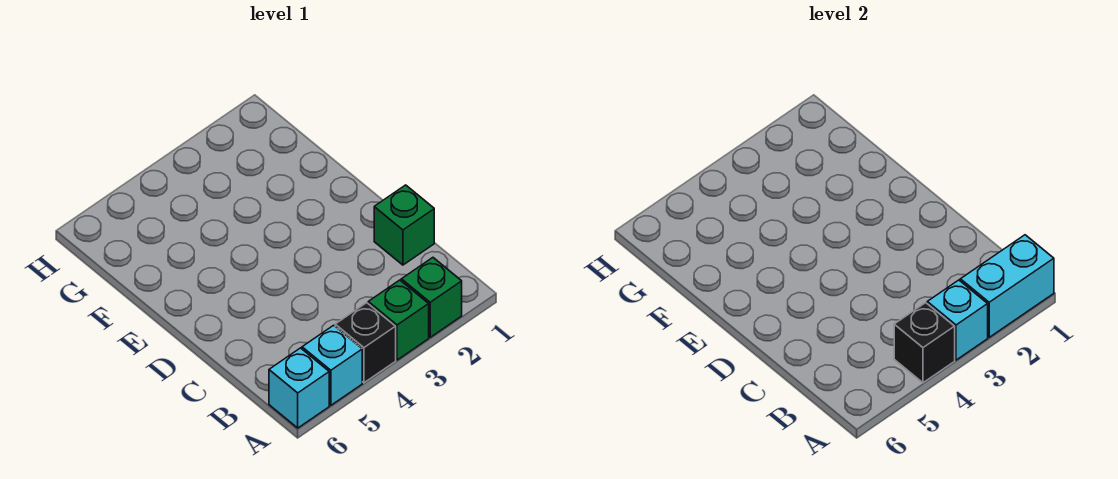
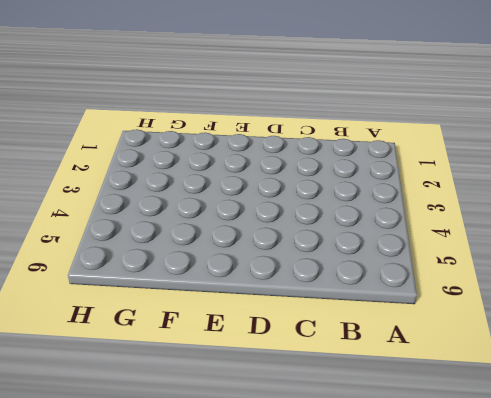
none -> green 1x1 brick [401,258,462,337]
none -> green 1x1 brick [368,280,429,360]

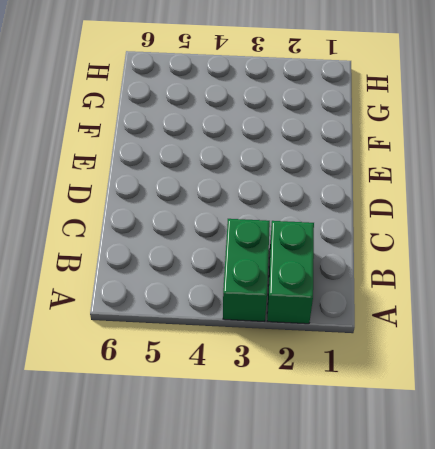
green 1x2 brick [267,221,314,324] -> green 1x1 brick [401,258,462,337]
green 1x2 brick [223,219,270,322] -> green 1x1 brick [368,280,429,360]
none -> black 1x1 brick [335,303,396,383]
none -> cyan 1x1 brick [302,325,362,405]

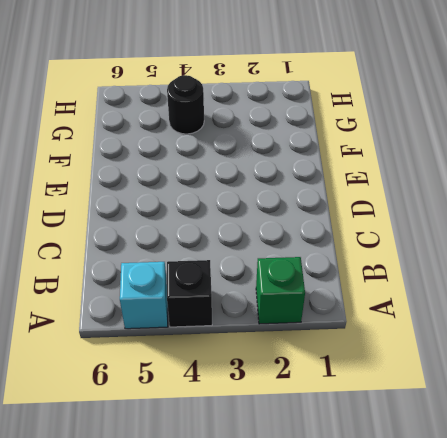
black 1x1 round brick [167,75,204,134] -> none
none -> green 1x1 brick [368,280,429,360]
none -> cyan 1x1 brick [269,348,329,428]

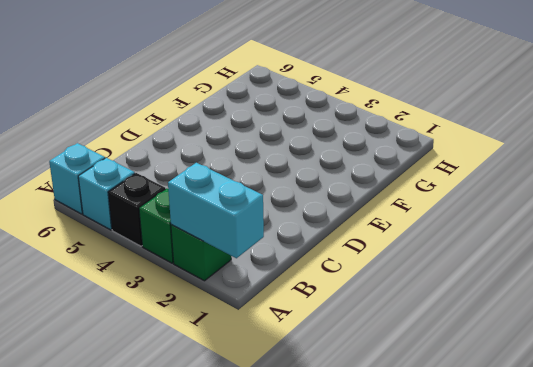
none -> green 1x1 brick [374,185,434,265]
none -> cyan 1x1 brick [927,280,988,360]

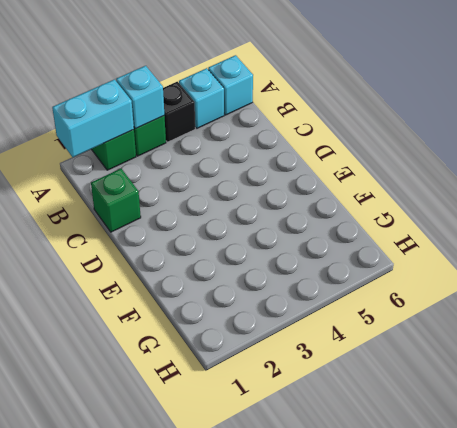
none -> black 1x1 brick [894,303,955,383]

